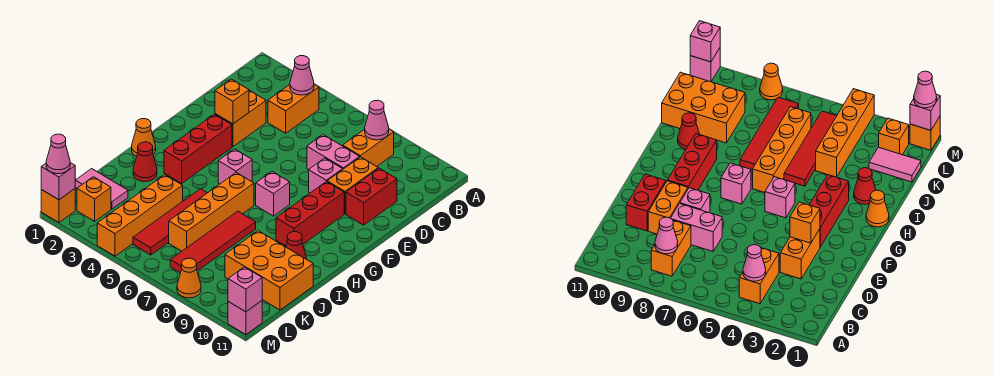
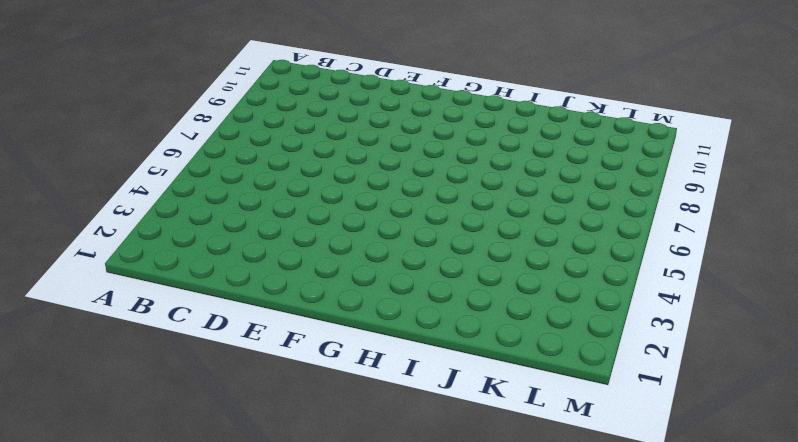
none -> orange 1x2 brick [268,84,319,133]
none -> orange 1x2 brick [343,129,394,166]
none -> orange 1x2 brick [215,90,266,147]
none -> pink 1x2 brick [307,135,360,170]

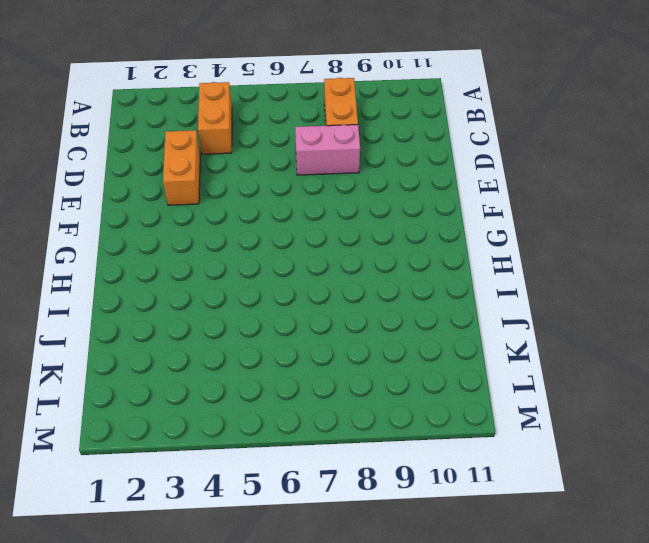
none -> orange 1x2 brick [327,157,378,214]
none -> red 1x2 brick [346,168,397,225]
none -> pink 1x1 brick [309,158,343,193]
none -> red 1x3 brick [164,114,232,183]

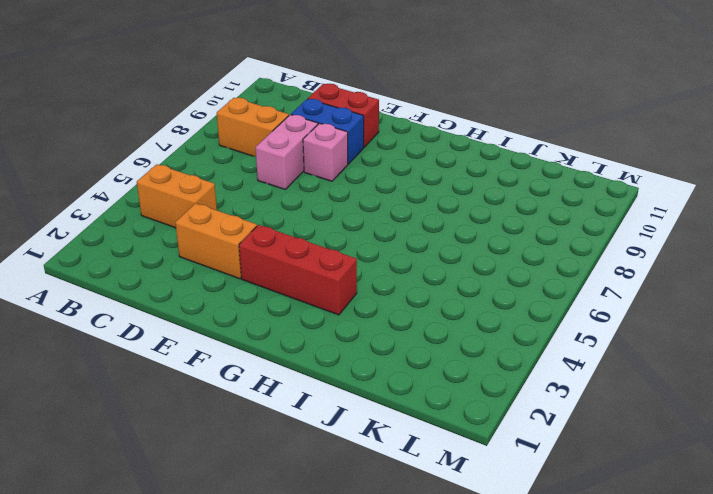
blue 1x2 brick [291,99,364,164] -> orange 1x2 brick [327,157,378,214]
none -> red 1x3 brick [276,181,344,246]
none -> pink 1x1 brick [218,149,252,184]
none -> pink 1x1 brick [256,172,290,216]
none -> orange 1x1 cone [132,119,156,156]

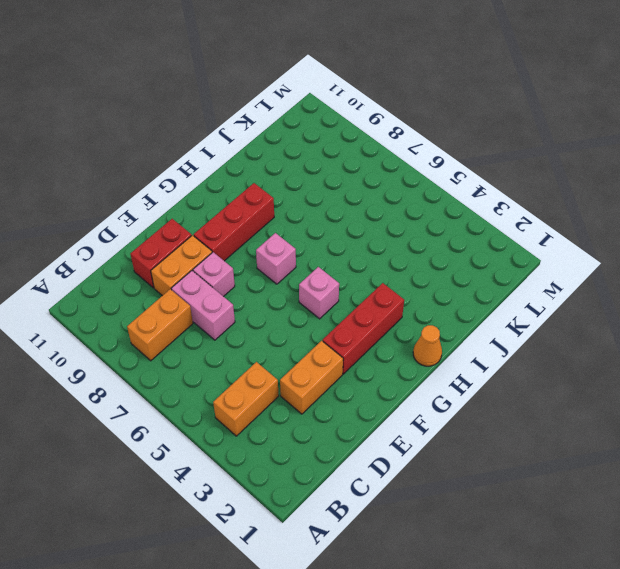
none -> orange 1x4 brick [169,173,254,251]
none -> red 1x1 cone [133,142,157,182]
none -> red 1x4 tile [133,189,207,255]
none -> red 1x4 tile [170,211,256,273]

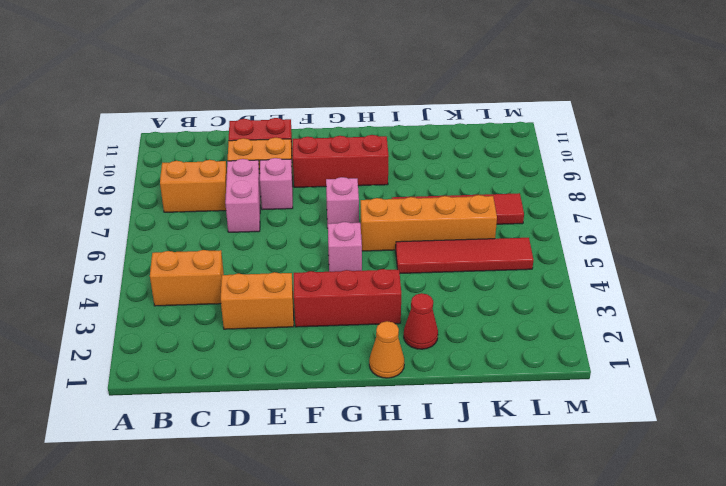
none -> red 1x1 cone [286,232,307,259]
none -> orange 1x4 brick [97,175,183,256]
none -> orange 2x3 brick [225,231,313,310]
none -> pink 1x2 tile [75,169,128,209]

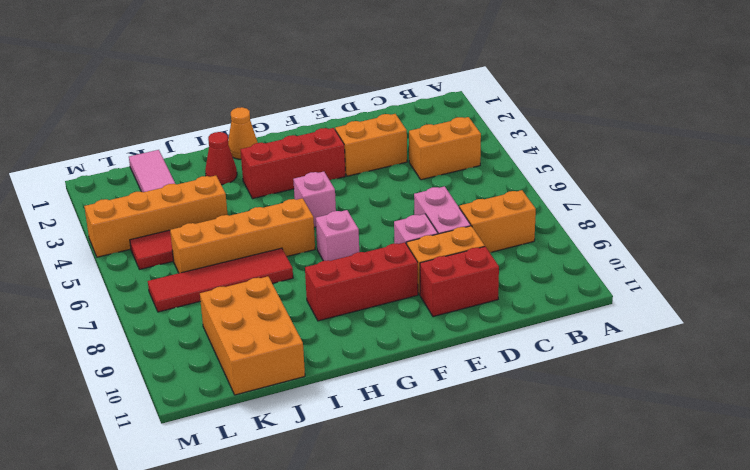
none -> red 1x1 cone [286,232,307,259]
none -> orange 1x1 brick [77,177,111,221]
none -> orange 1x1 brick [41,189,75,222]
none -> orange 1x1 cone [177,258,201,298]

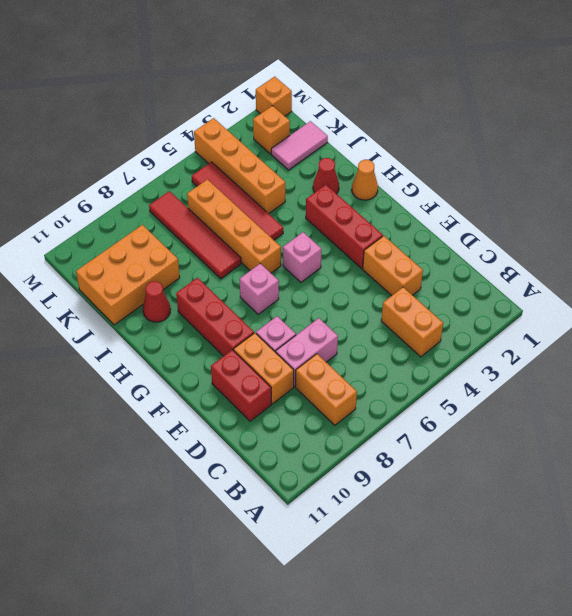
none -> orange 1x1 cone [177,258,201,298]
none -> pink 1x1 brick [228,301,262,335]
none -> pink 1x1 cone [290,56,314,95]
none -> pink 1x1 cone [365,100,389,140]

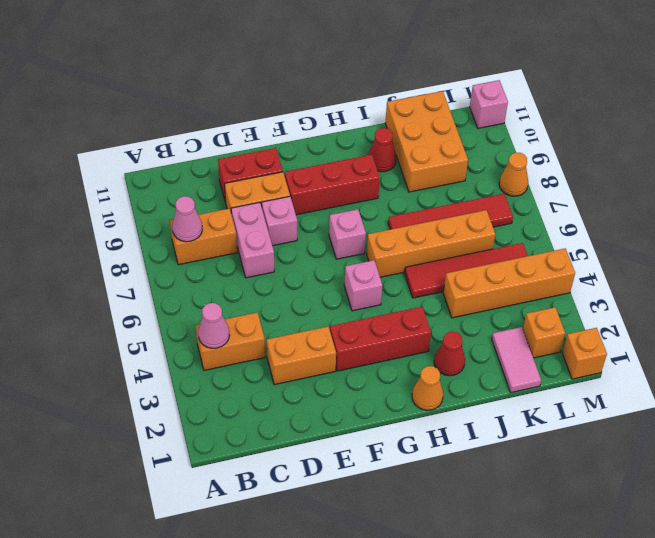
none -> orange 1x1 brick [215,79,249,124]
none -> pink 1x1 brick [41,163,75,200]
none -> pink 1x1 brick [228,267,262,312]
none -> pink 1x1 cone [46,134,70,174]

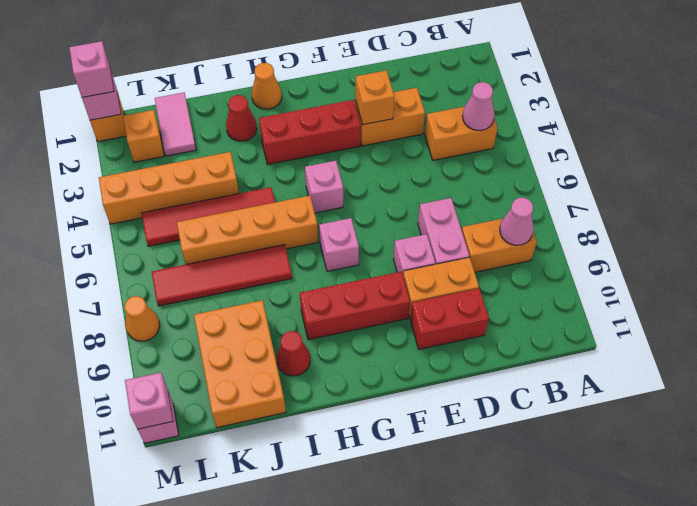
pink 1x1 brick [69,41,114,97] -> pink 1x1 cone [46,134,70,174]

